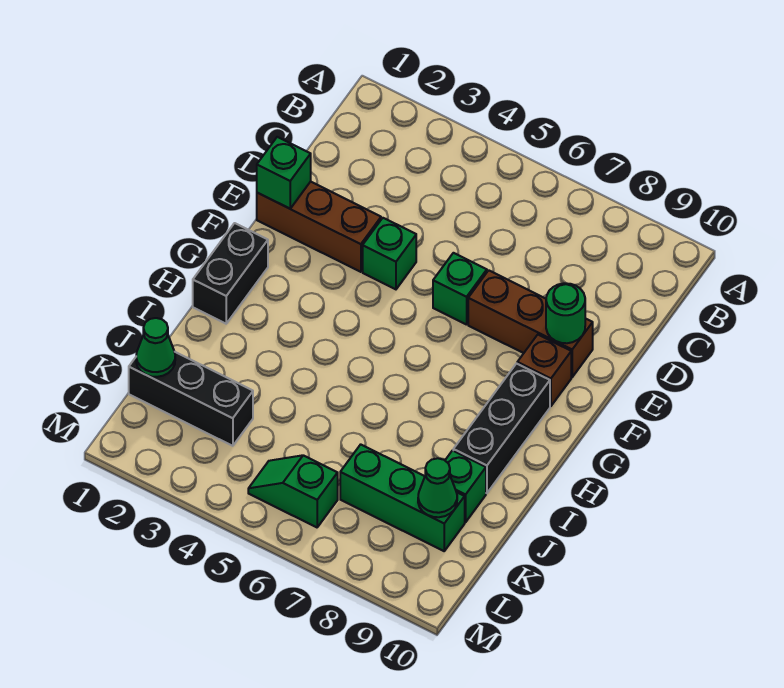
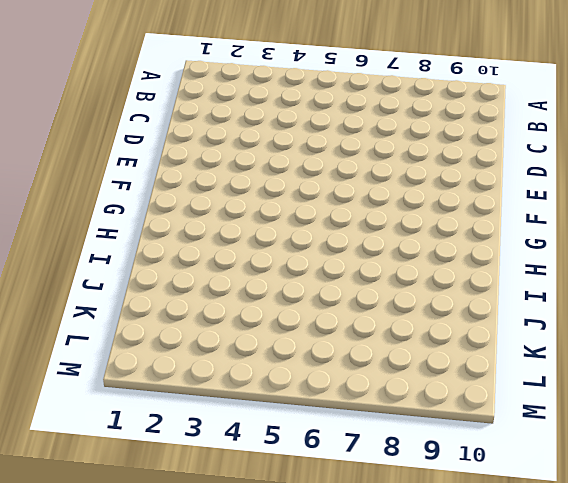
none -> brown 1x3 brick [257,182,381,272]
none -> green 1x1 brick [363,218,416,289]
none -> green 1x1 brick [433,253,487,325]

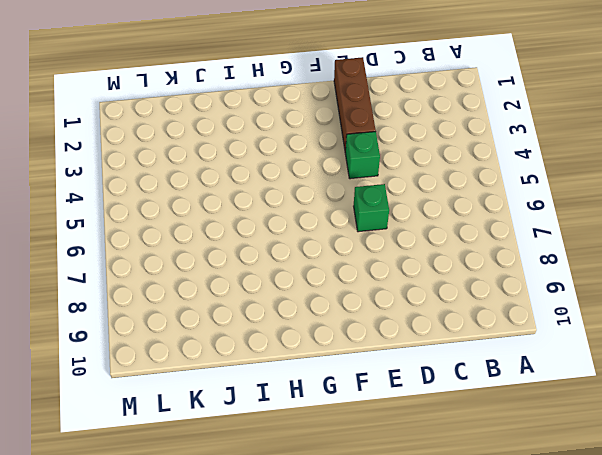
none -> brown 1x3 brick [468,270,593,377]
none -> brown 1x1 brick [517,335,571,406]
none -> black 1x2 brick [193,223,268,324]

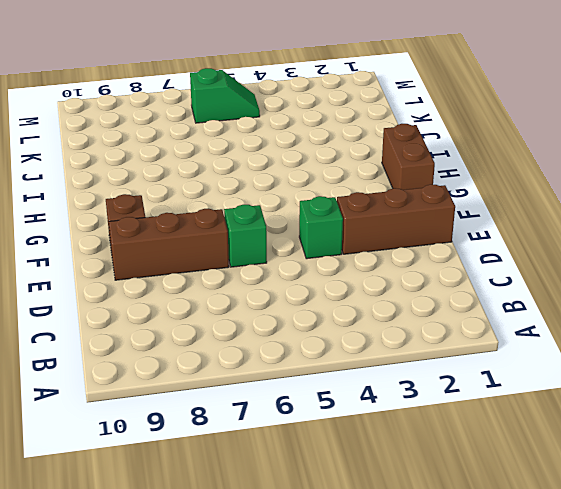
brown 1x2 brick [382,124,435,190] -> black 1x2 brick [193,223,268,324]
none -> black 1x3 brick [453,364,550,493]
none -> green 1x1 brick [445,451,486,522]
none -> black 1x3 brick [129,352,253,446]

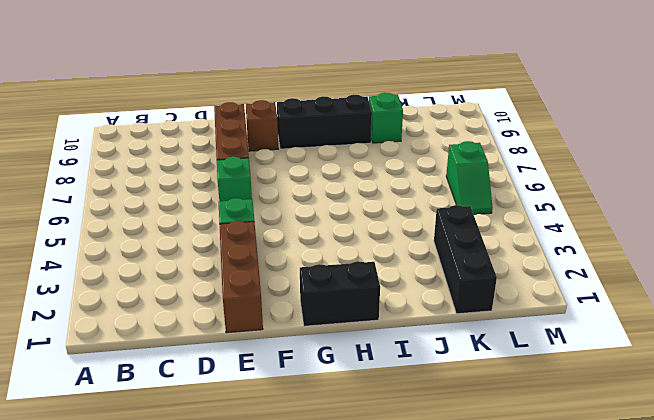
none -> green 1x3 brick [340,444,465,551]
none -> green 1x1 brick [257,137,311,209]
none -> green 1x1 round brick [546,283,585,343]

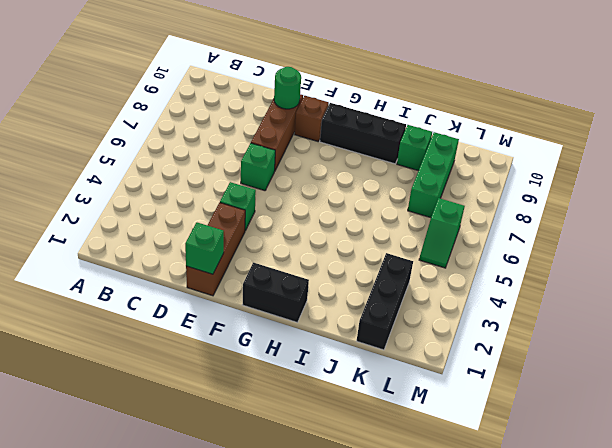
none -> green 1x1 cone [136,318,175,377]
none -> green 1x1 cone [418,458,457,517]

